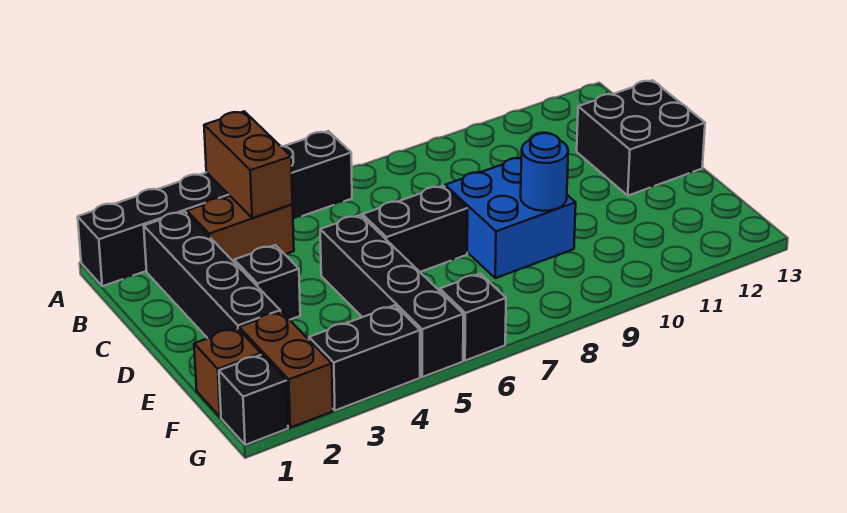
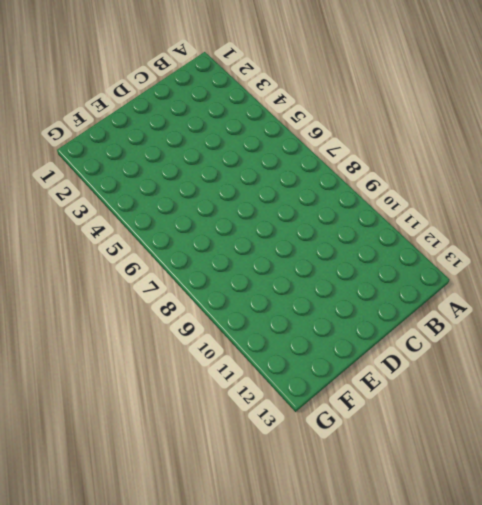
none -> black 1x6 brick [78,131,352,286]
none -> black 1x4 brick [144,211,280,338]
none -> brown 1x2 brick [187,196,294,262]

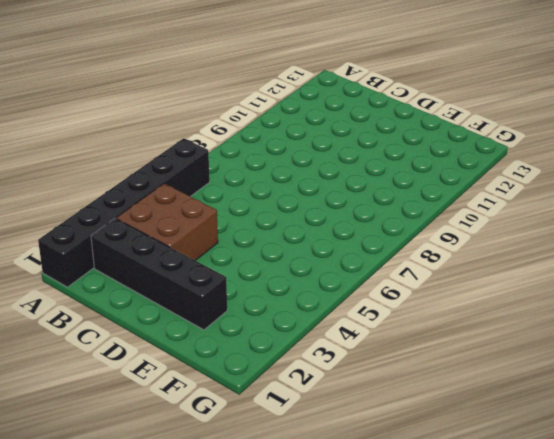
brown 2x2 brick [117,184,218,261] -> brown 1x2 brick [187,196,294,262]
none -> black 2x2 brick [577,80,705,196]
none -> black 1x1 brick [234,245,300,320]
none -> black 1x4 brick [320,215,463,377]

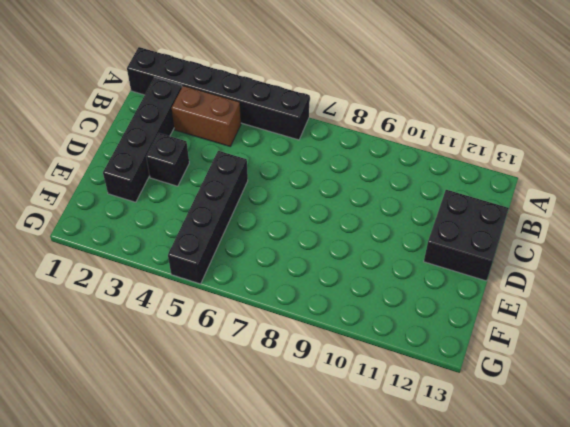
none -> black 1x2 brick [362,186,468,272]
none -> blue 2x2 brick [445,158,576,278]
none -> brown 1x1 brick [194,328,261,417]

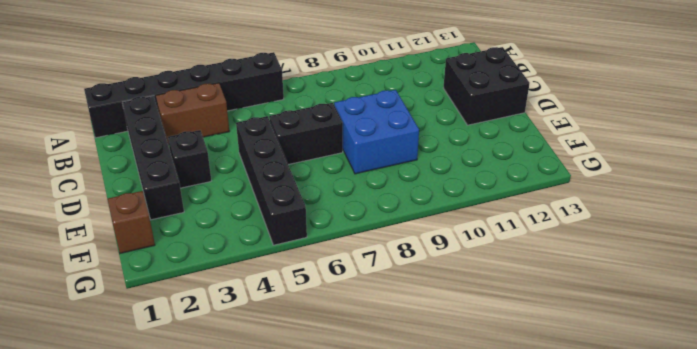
none -> brown 1x2 brick [239,311,333,428]
none -> black 1x1 brick [219,355,288,445]
none -> black 1x2 brick [309,305,420,410]

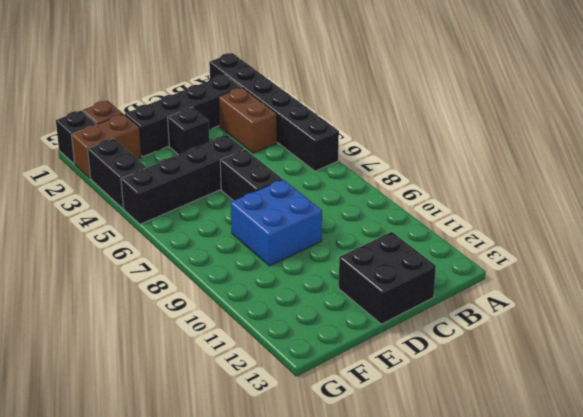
none -> black 1x1 brick [440,274,506,361]
none -> brown 1x2 brick [204,111,293,218]
none -> blue 1x1 round brick [521,133,568,211]

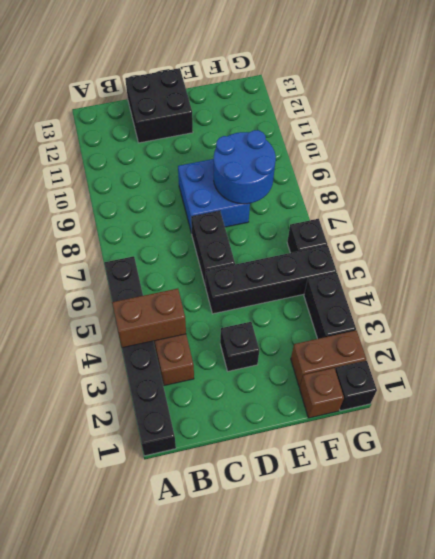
blue 2x2 round brick [214,130,276,204] -> blue 1x1 round brick [521,133,568,211]
none -> black 1x4 brick [144,211,280,338]

